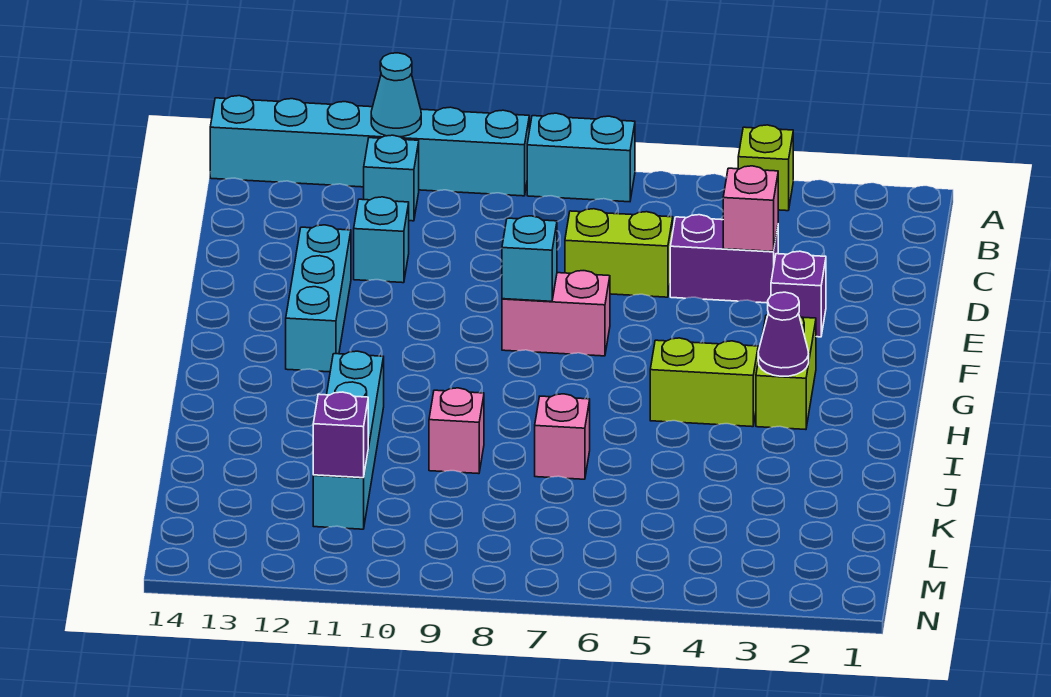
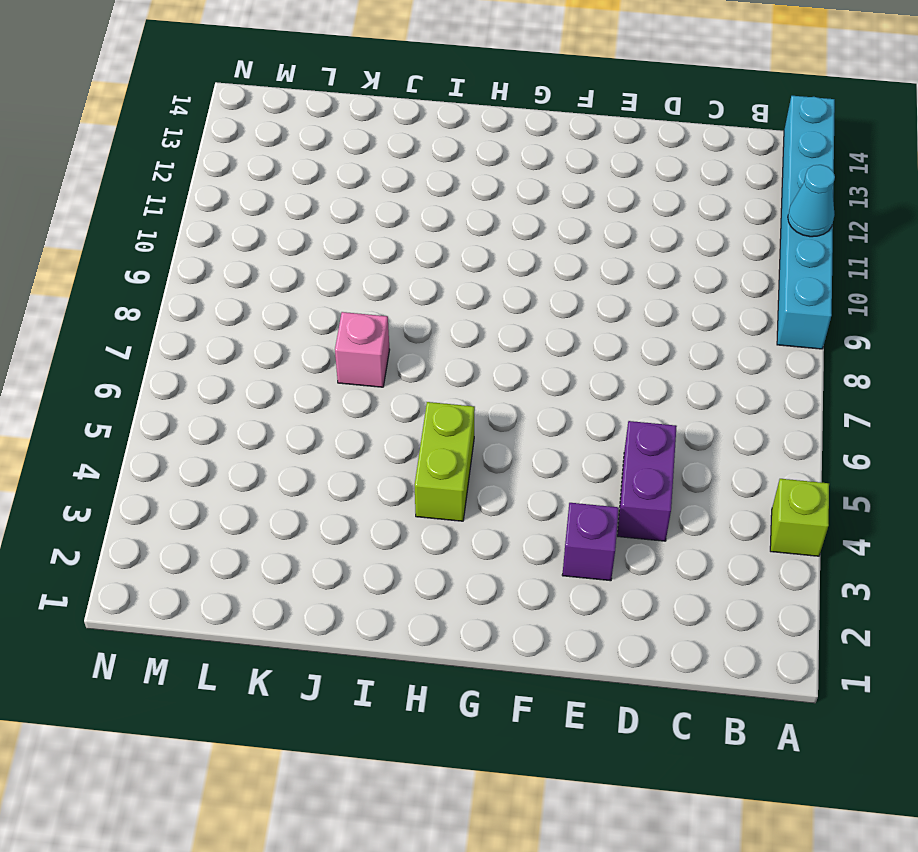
none -> cyan 1x2 brick [527,113,635,202]
none -> cyan 1x1 brick [364,135,419,221]
none -> lime 1x2 brick [565,209,673,297]

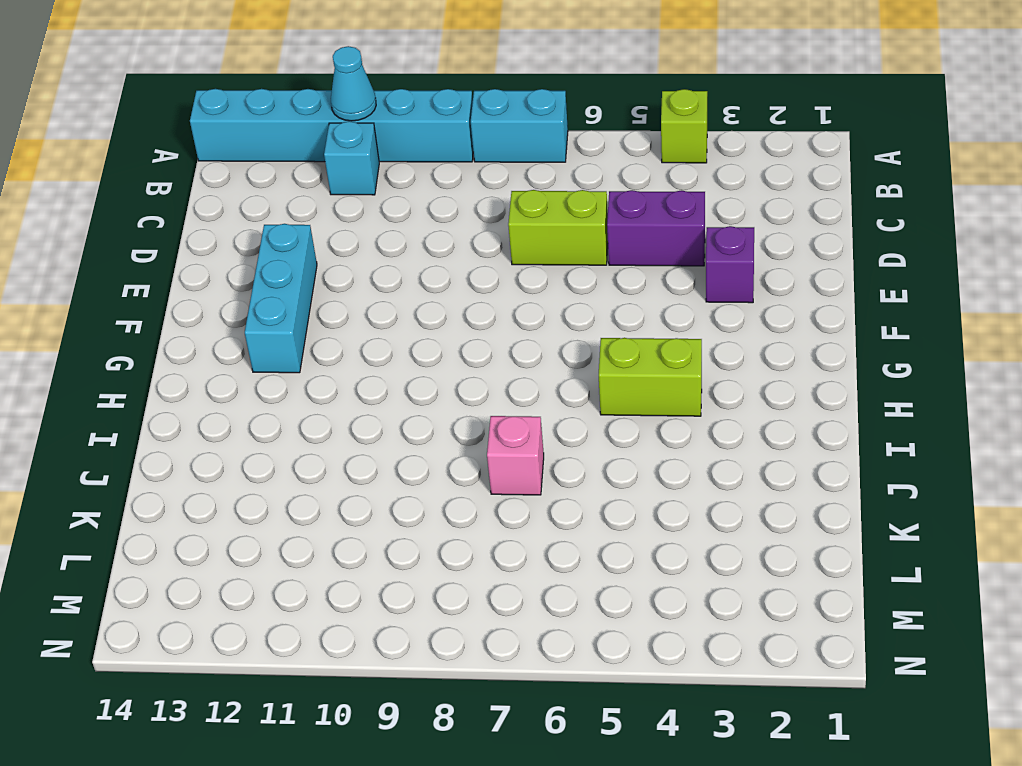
none -> cyan 1x1 brick [354,197,409,283]
none -> pink 1x2 brick [502,271,610,356]
none -> lime 1x2 brick [756,315,816,430]

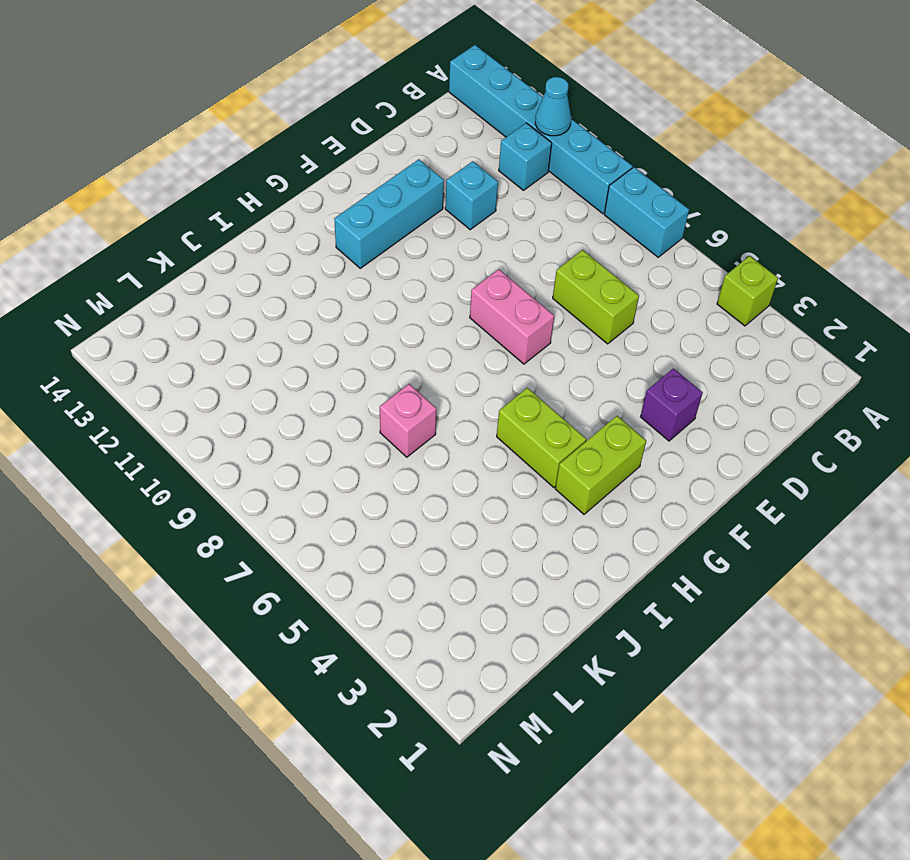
none -> purple 1x2 brick [670,215,778,303]
none -> cyan 1x4 brick [313,351,384,529]
none -> pink 1x1 brick [429,388,484,474]

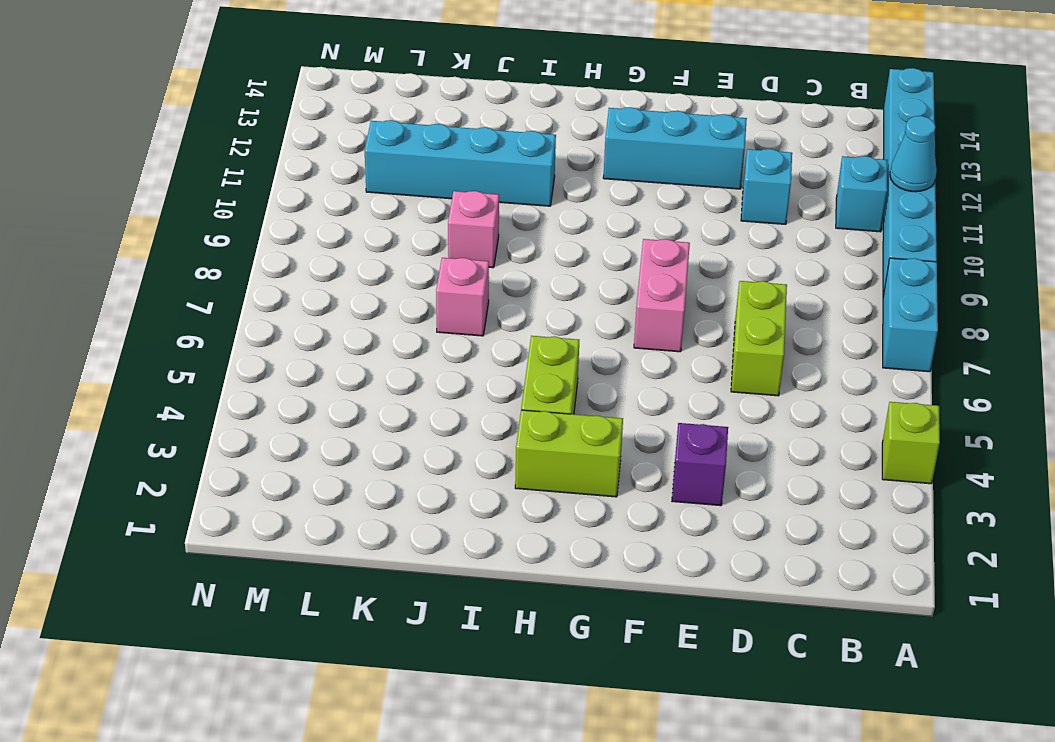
none -> purple 1x2 brick [670,215,778,303]
none -> pink 1x1 brick [723,166,778,252]
none -> cyan 1x1 brick [502,216,557,301]

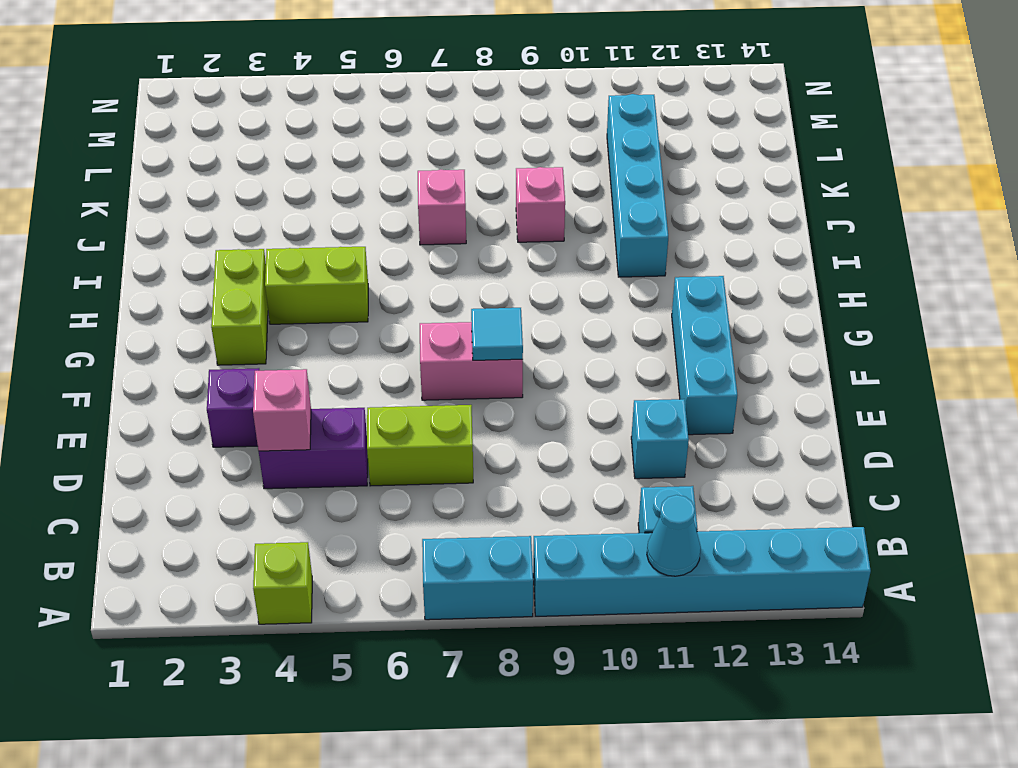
cyan 1x1 tile [471,308,523,360] -> cyan 1x1 brick [502,216,557,301]
none -> purple 1x1 cone [758,292,809,376]
none -> purple 1x1 brick [313,392,368,478]

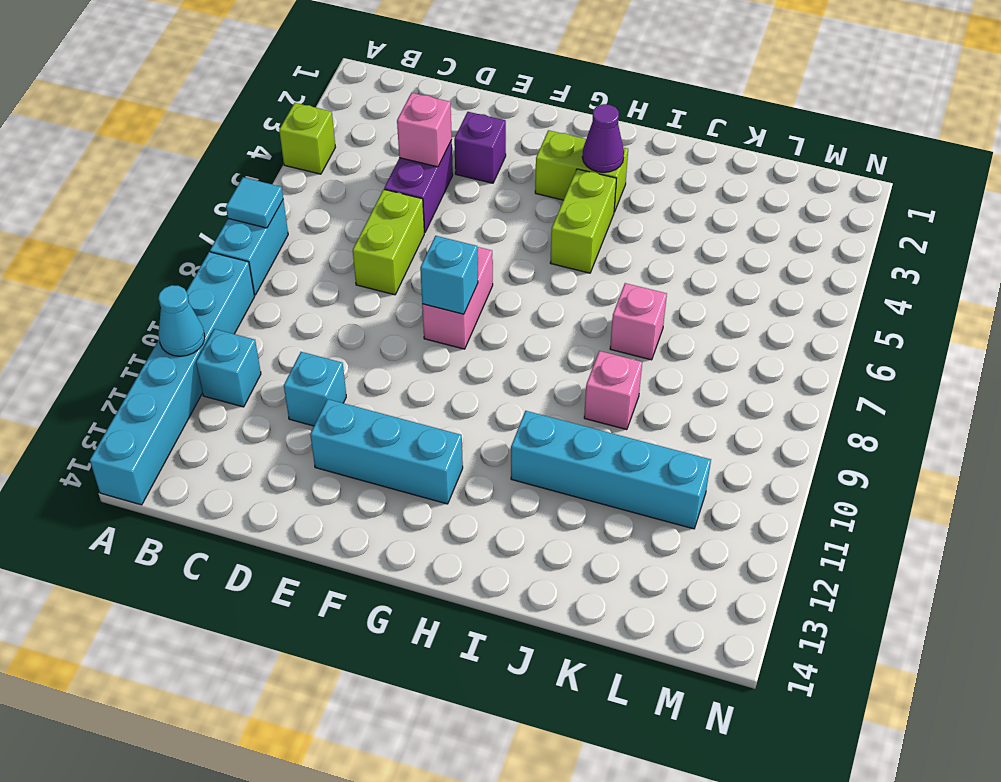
cyan 1x1 tile [226,177,283,228] -> none
none -> purple 1x1 brick [313,392,368,478]

